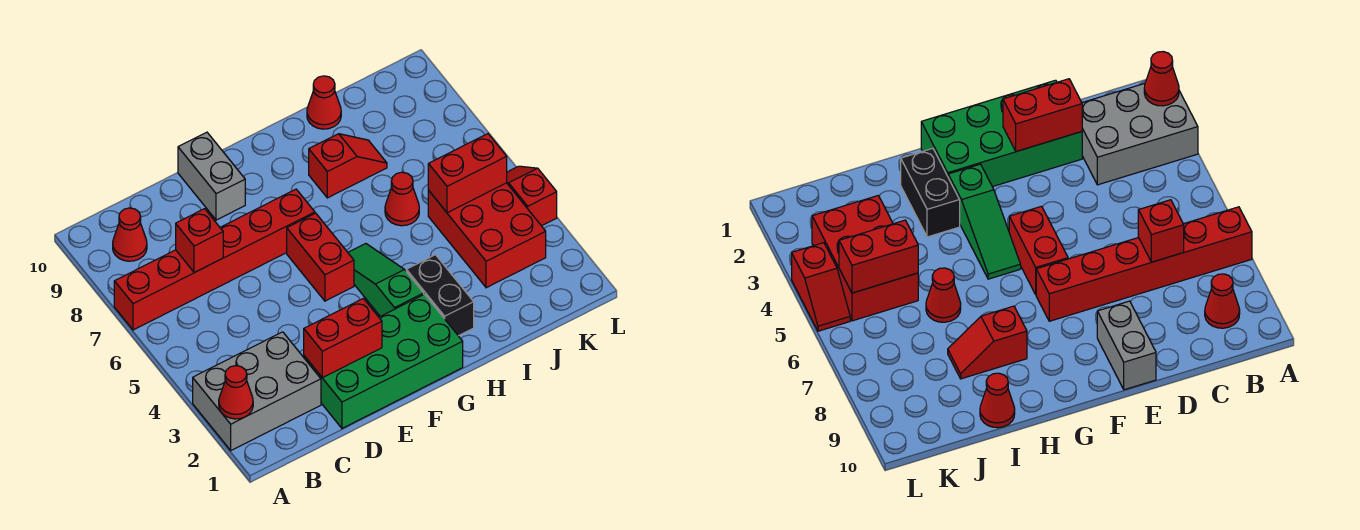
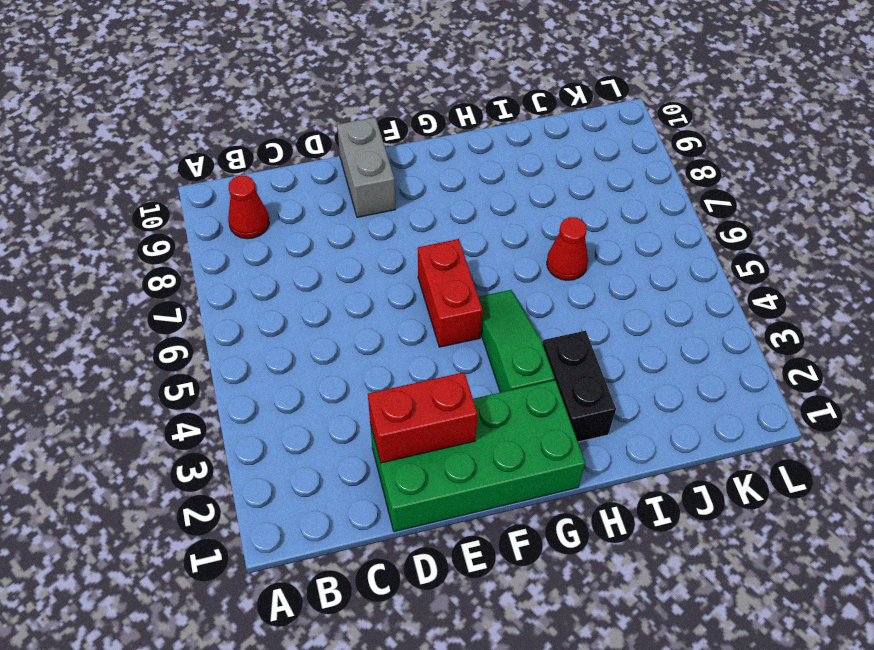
none -> grey 2x3 brick [193,332,321,450]
none -> red 1x6 brick [114,189,315,330]
none -> red 1x2 slope [309,134,387,198]

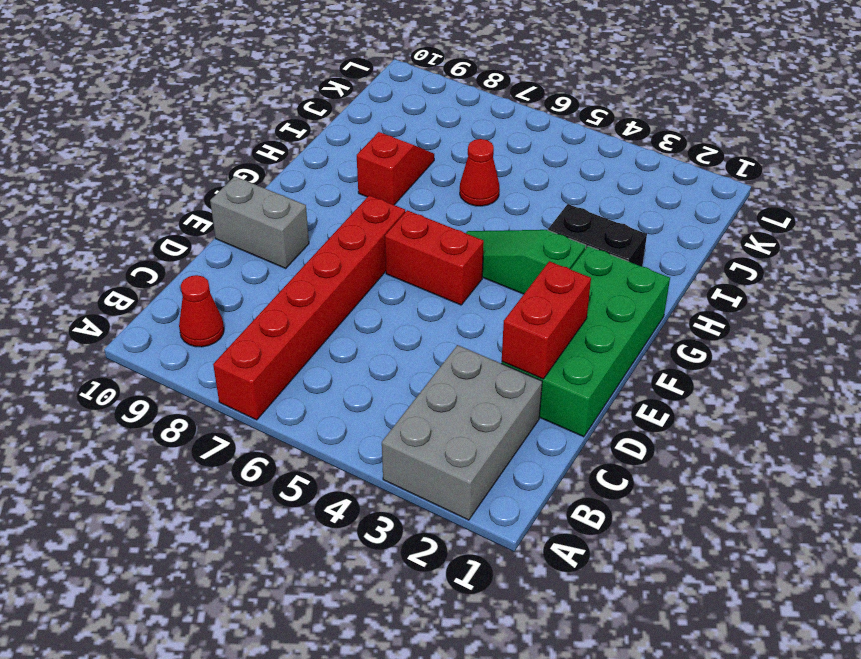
none -> red 1x1 cone [307,76,341,129]
none -> red 2x3 brick [428,183,546,288]
none -> red 1x2 slope [507,166,557,226]

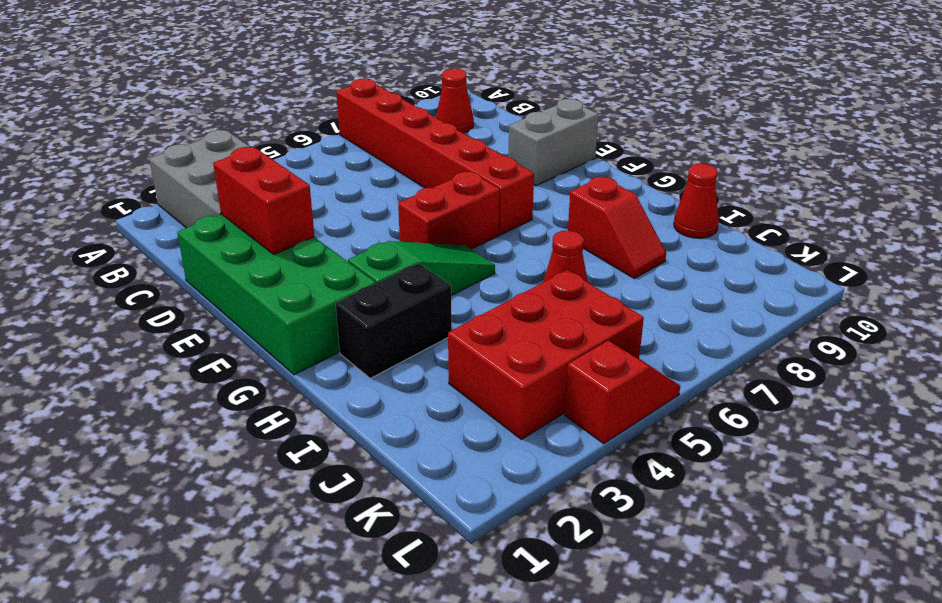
none -> red 1x1 cone [219,366,253,419]
none -> red 1x1 brick [176,209,223,273]
none -> red 1x2 brick [428,134,507,213]

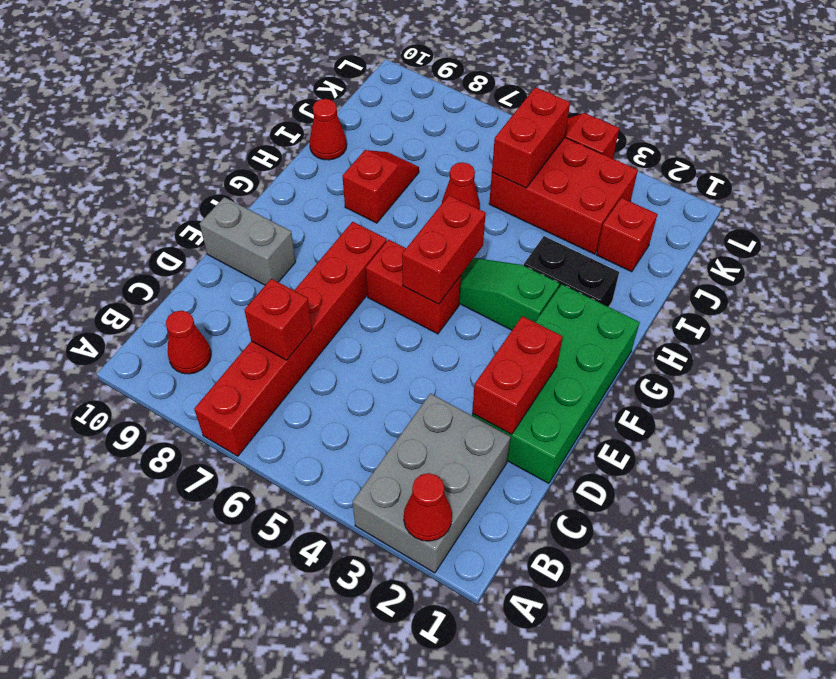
red 1x2 brick [402,195,486,304] -> none
red 1x1 brick [596,198,657,272] -> none

